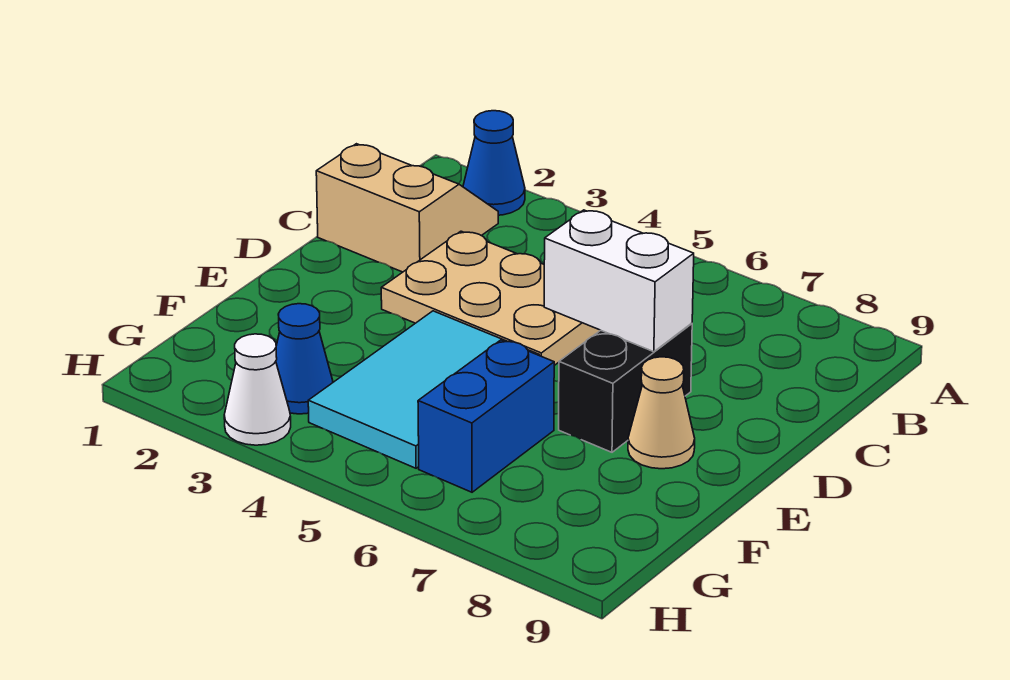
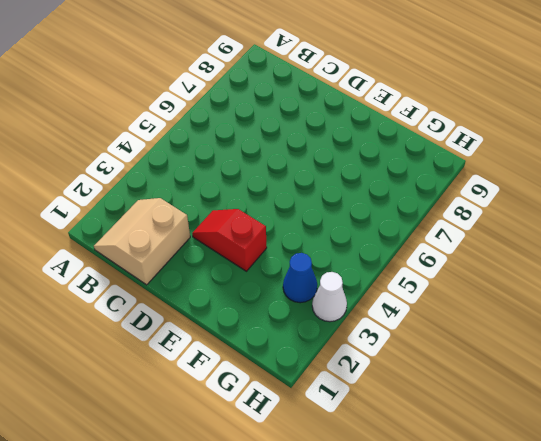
red 1x2 slope [192,209,267,271] -> tan 2x3 plate [381,231,600,365]
none -> blue 1x1 cone [463,111,525,215]
none -> black 1x2 brick [559,323,692,452]

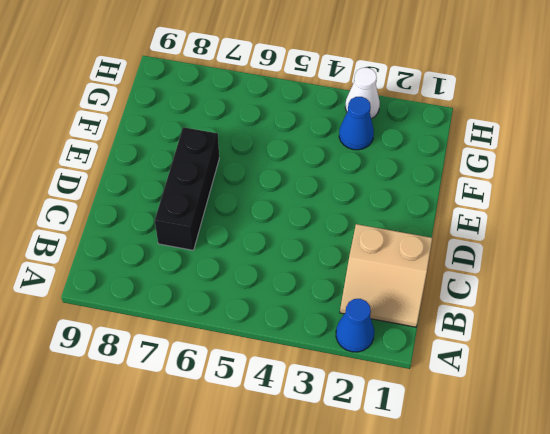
black 1x3 brick [155,127,219,250] -> black 1x2 brick [559,323,692,452]
none -> tan 2x3 plate [381,231,600,365]
none -> cyan 2x3 tile [308,311,539,468]

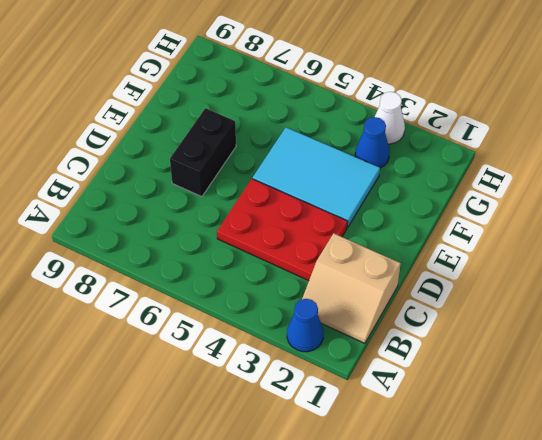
red 2x3 plate [217,179,348,281] -> tan 2x3 plate [381,231,600,365]
cyan 2x3 tile [253,127,380,227] -> cyan 2x3 tile turned to [308,311,539,468]
none -> tan 1x1 cone [628,357,695,469]
none -> blue 1x2 brick [418,340,554,492]

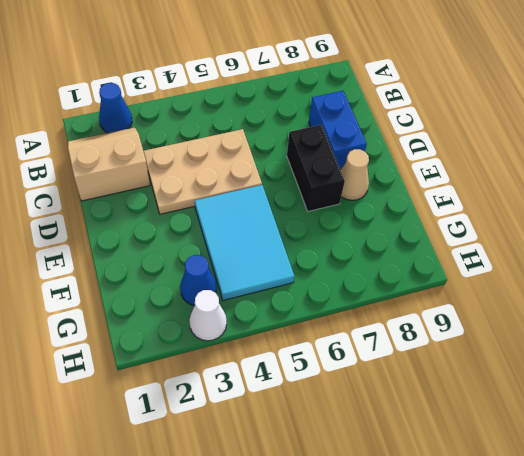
blue 1x2 brick [309,91,367,170] -> blue 1x2 brick moved to [418,340,554,492]
none -> white 1x2 brick [544,210,694,352]

